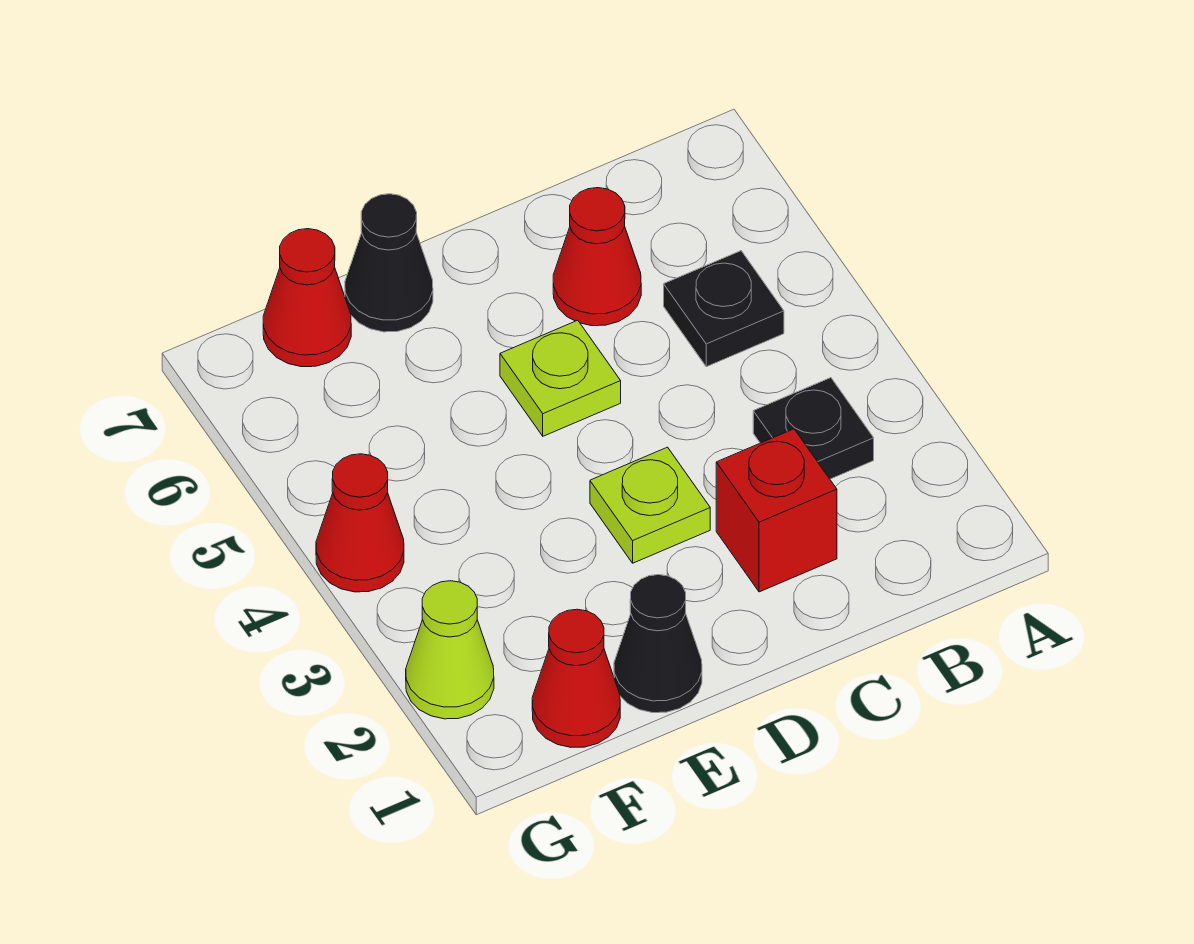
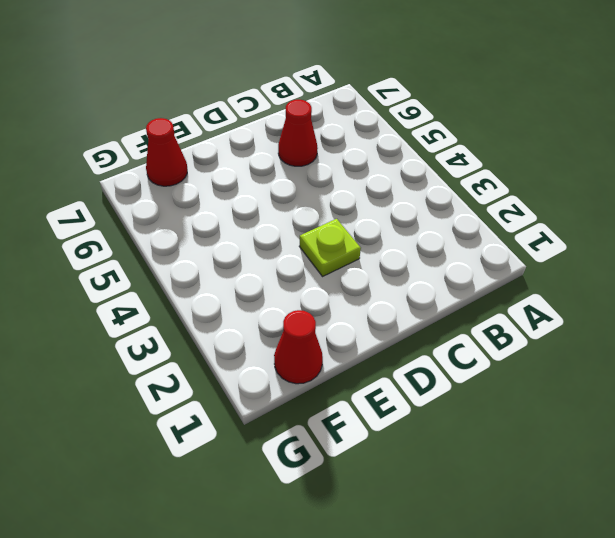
none -> black 1x1 plate [753,378,874,479]
none -> black 1x1 plate [664,251,784,367]
none -> red 1x1 brick [716,429,837,592]

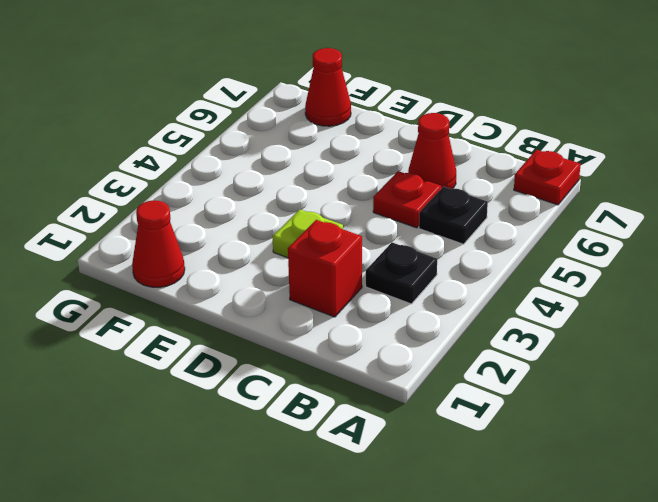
red 1x1 plate [514,150,581,205] -> none
red 1x1 plate [373,171,441,228] -> none
none -> lime 1x1 plate [500,320,621,436]
none -> black 1x1 cone [614,575,702,713]
none -> black 1x1 cone [345,194,433,332]

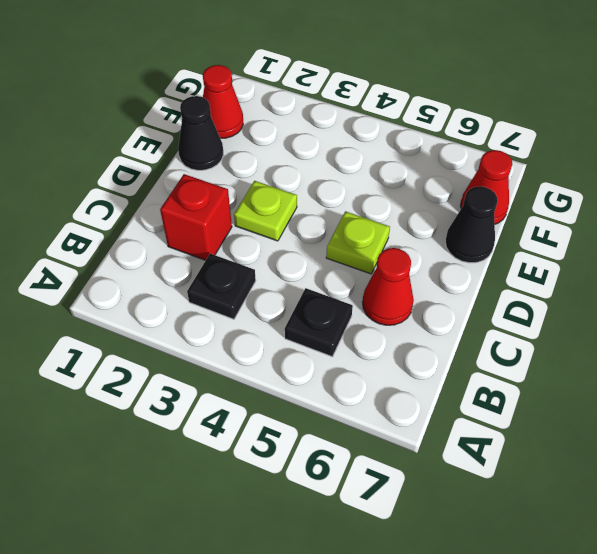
none -> lime 1x1 cone [406,581,494,719]
none -> red 1x1 cone [316,454,404,592]

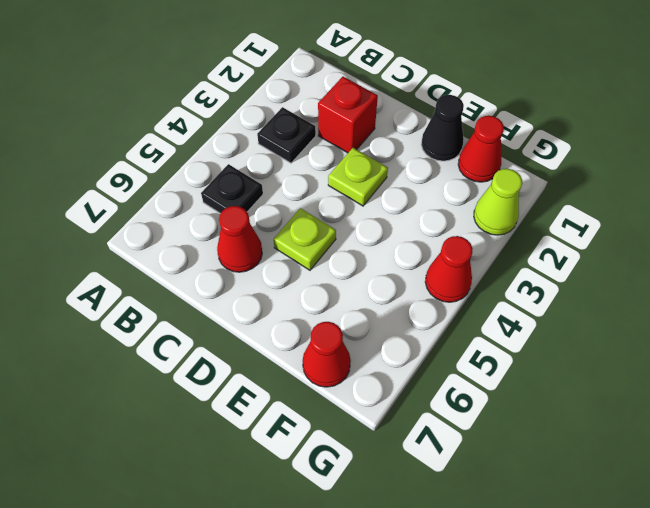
none -> black 1x1 cone [345,194,433,332]

